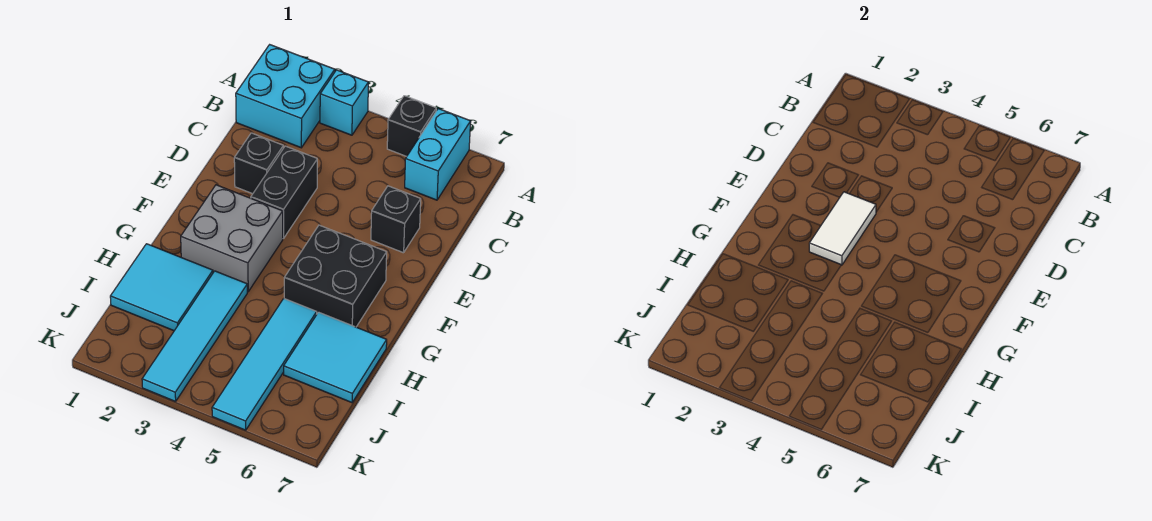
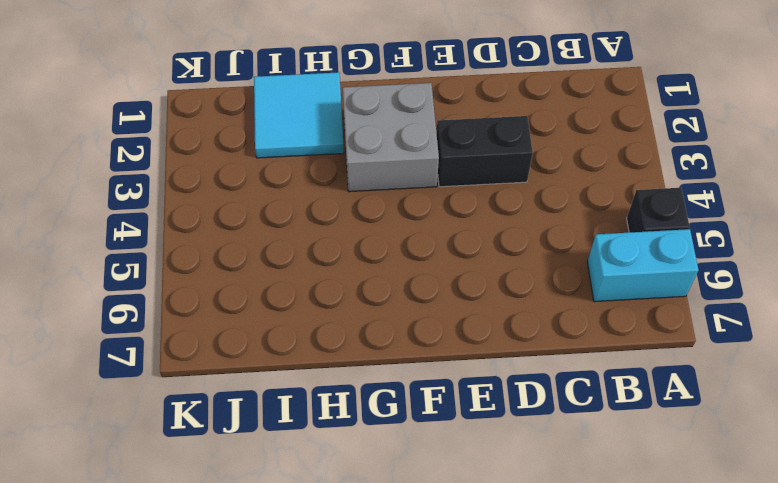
none -> cyan 2x2 brick [236,45,335,148]
none -> cyan 1x1 brick [320,70,368,135]
none -> black 1x1 brick [234,133,283,194]

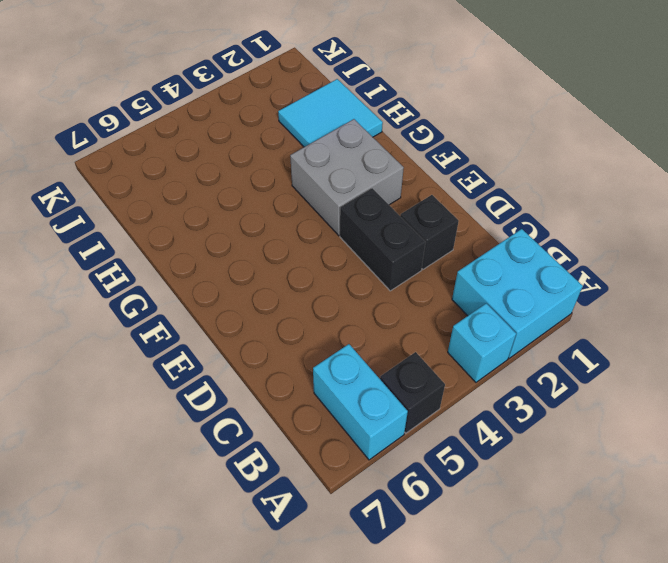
none -> black 1x1 brick [371,186,421,253]
none -> black 2x2 brick [284,225,387,327]
none -> cyan 1x4 tile [142,271,247,402]

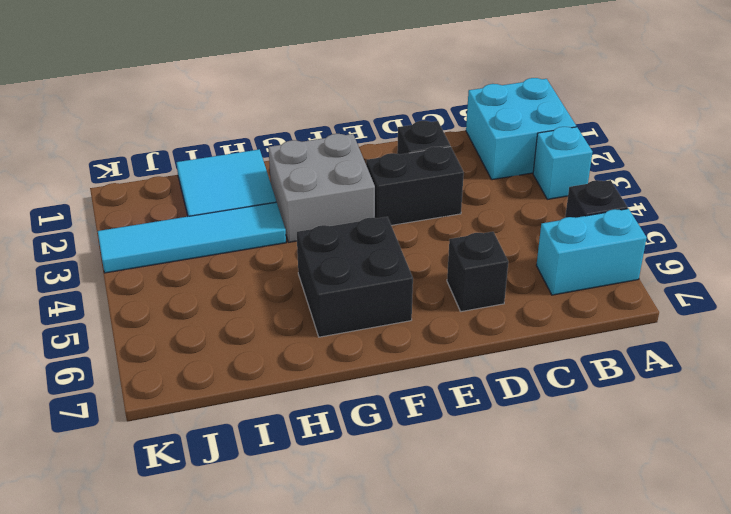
none -> cyan 1x4 tile [212,299,317,430]
none -> cyan 2x2 tile [284,312,387,403]
none -> white 1x2 tile [809,192,876,265]

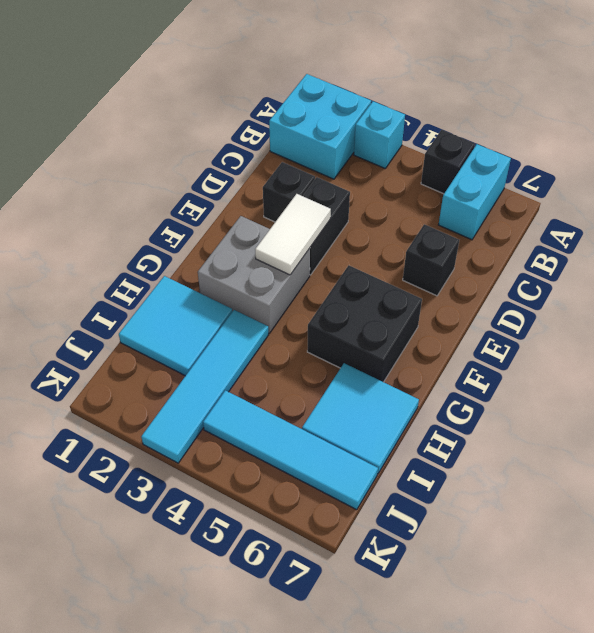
cyan 1x4 tile [203,391,378,510] -> cyan 1x4 tile turned to [212,299,317,430]

